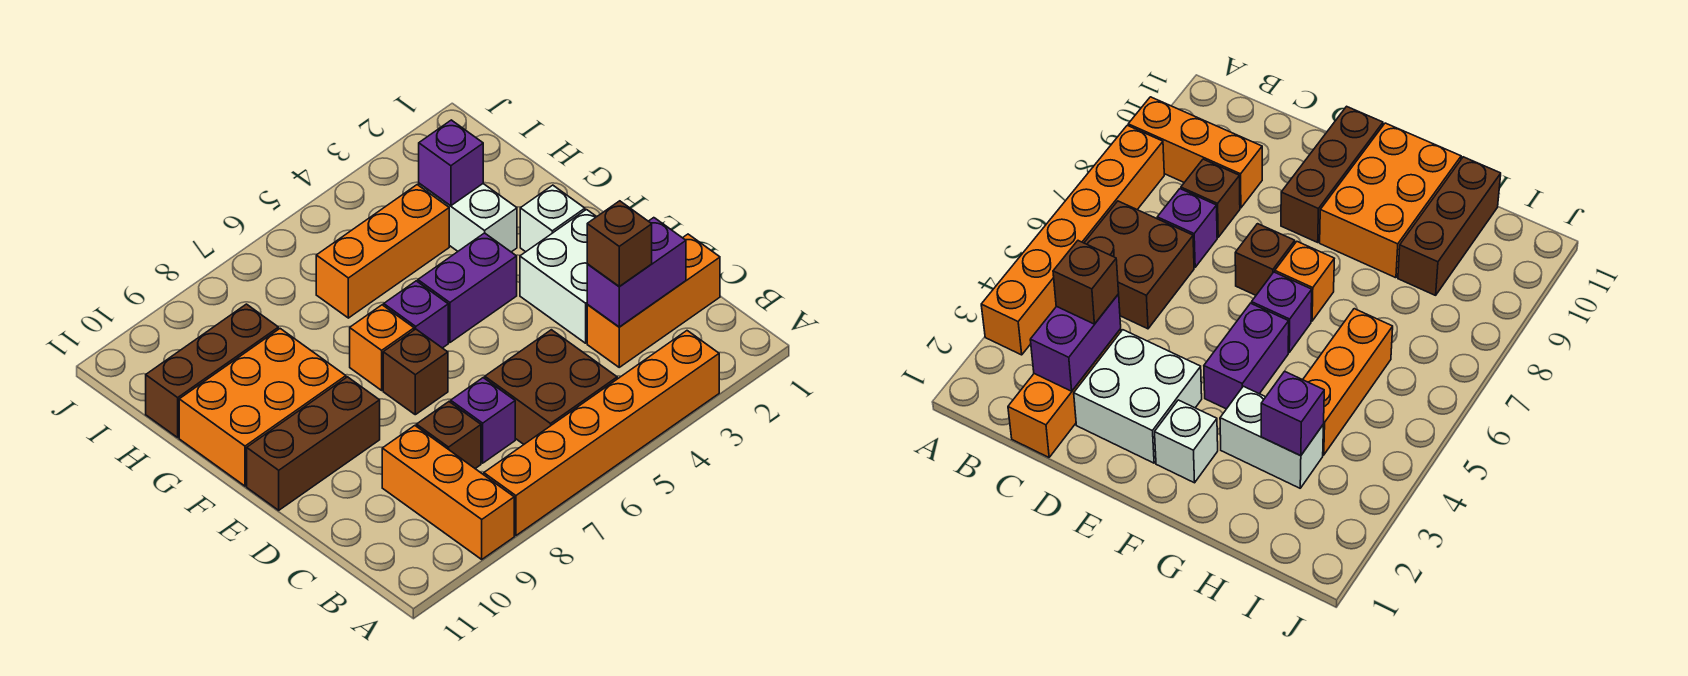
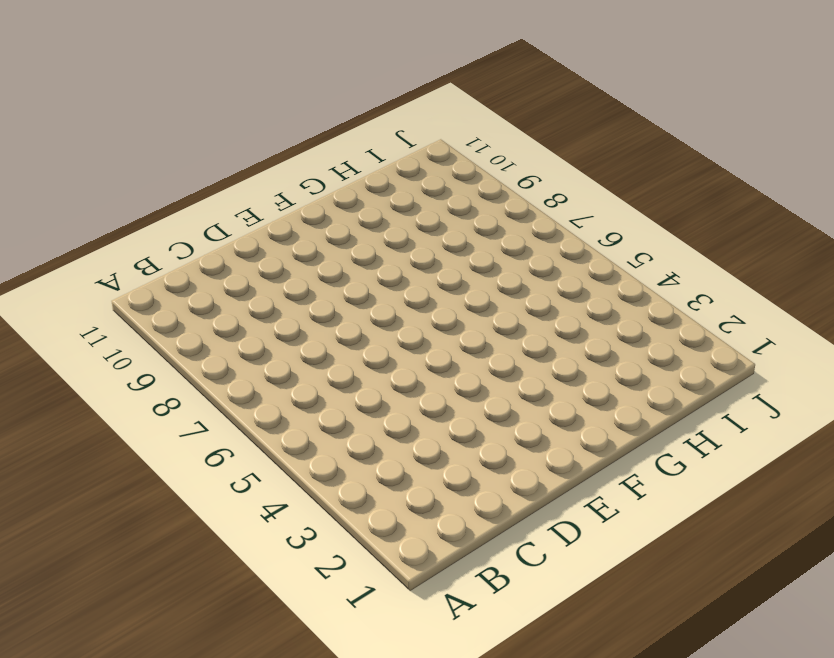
none -> orange 1x6 brick [484,331,719,536]
none -> orange 1x3 brick [382,426,514,559]
none -> brown 2x2 brick [485,330,617,444]

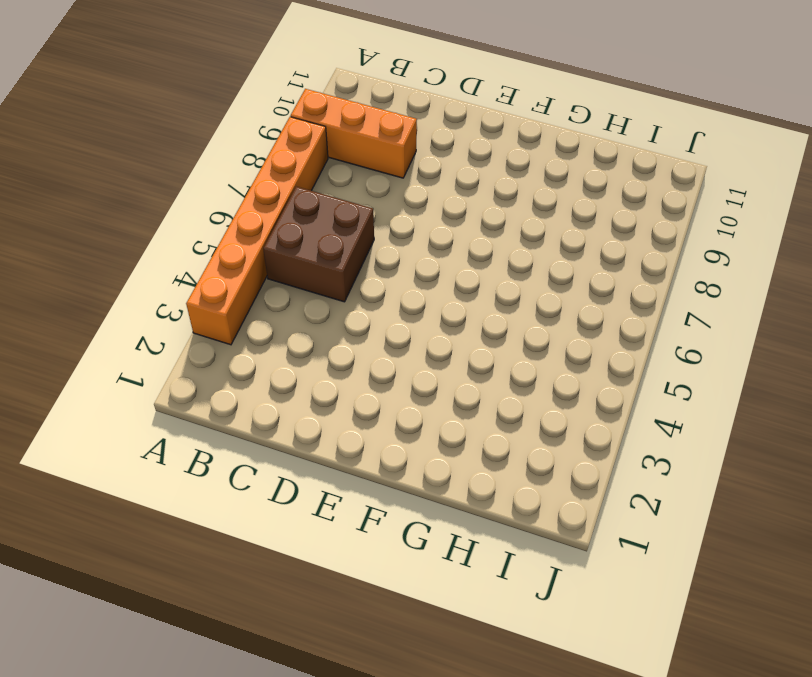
none -> orange 1x3 brick [587,234,720,367]
none -> purple 1x1 brick [451,378,515,463]
none -> brown 1x1 brick [416,402,481,468]

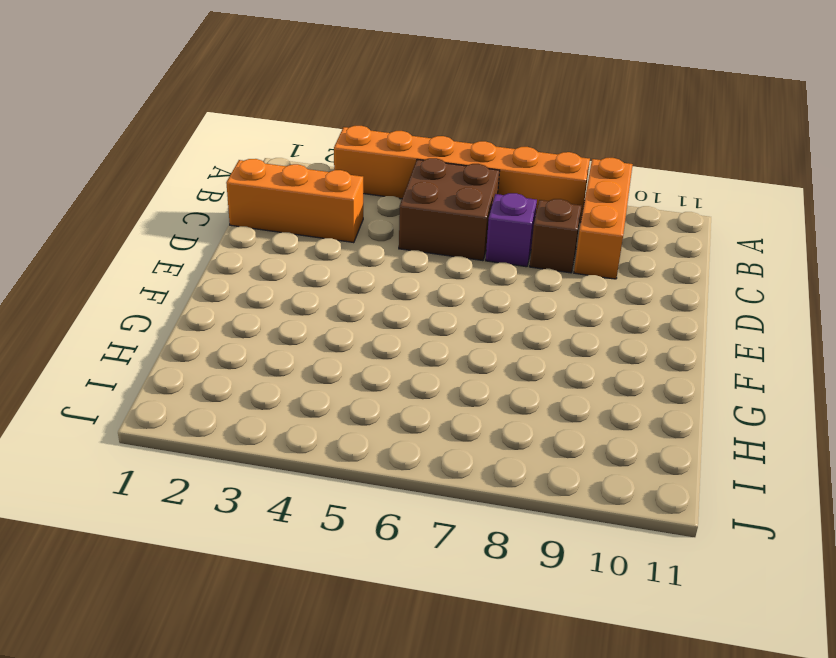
none -> white 2x2 brick [520,210,596,343]
none -> brown 1x1 brick [383,329,448,415]
none -> brown 1x3 brick [247,377,380,510]

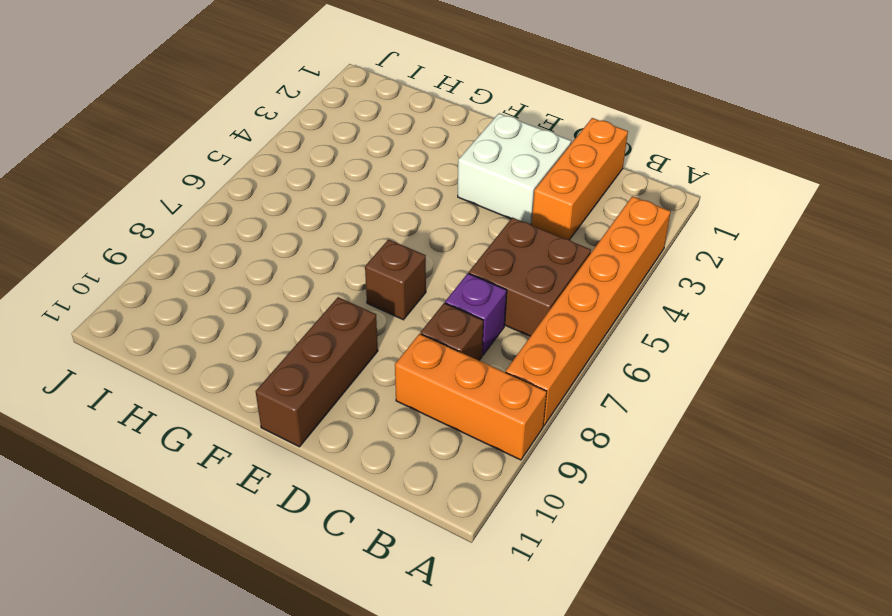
none -> white 1x1 brick [520,185,585,252]
none -> purple 1x2 brick [418,233,517,343]
none -> purple 1x1 brick [384,281,448,348]

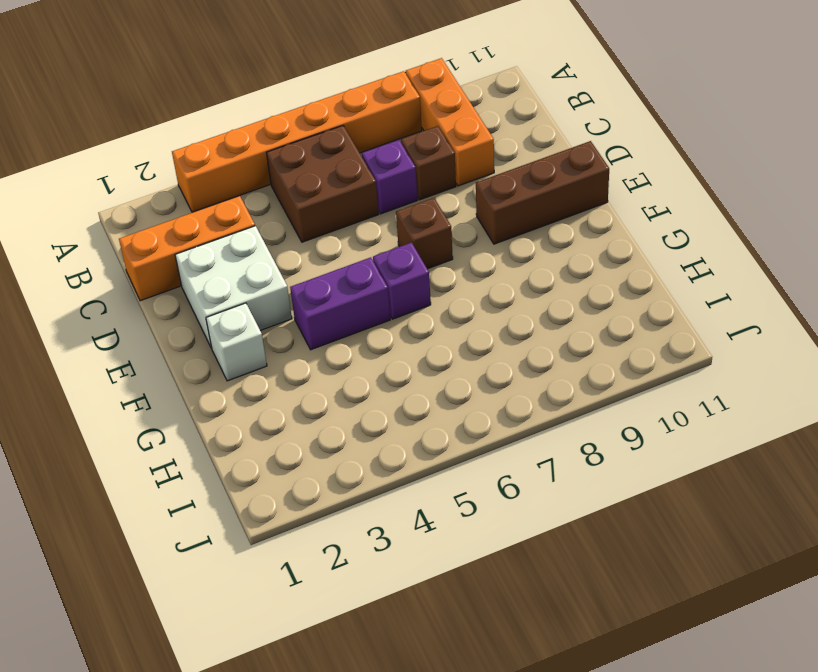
none -> orange 1x1 brick [350,305,414,390]
none -> orange 2x3 brick [179,329,346,486]
none -> white 1x2 brick [419,183,517,252]

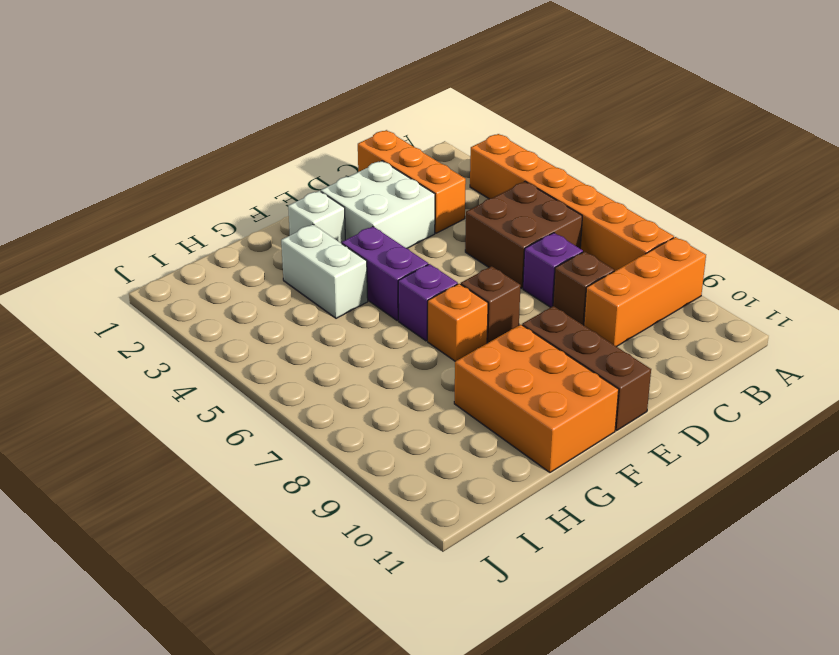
white 1x2 brick [281,224,368,318] -> white 1x2 brick turned to [419,183,517,252]
none -> orange 1x3 brick [316,185,449,318]
none -> brown 1x3 brick [146,304,278,437]
none -> purple 1x2 brick [587,218,686,327]

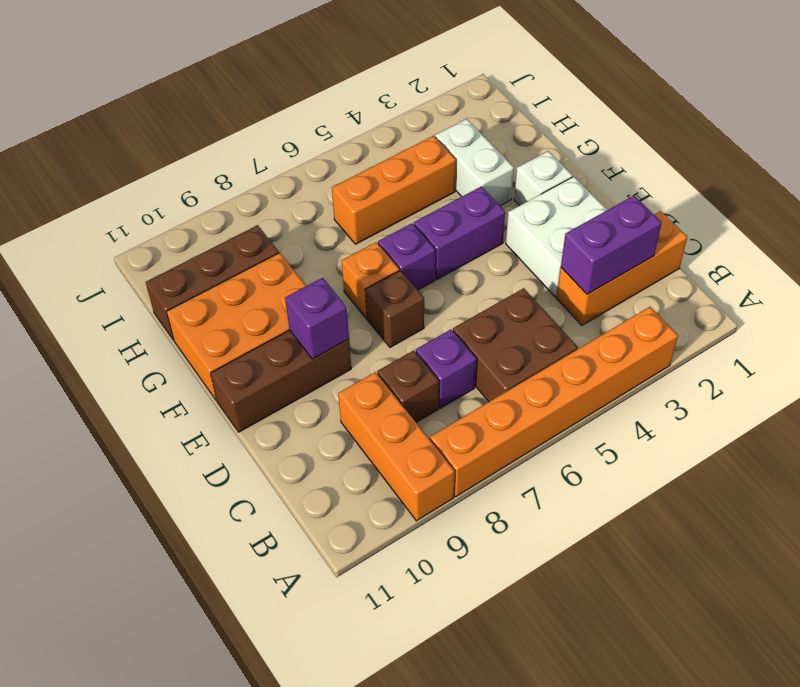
purple 1x1 brick [285,278,349,359] -> purple 1x1 brick moved to [419,120,483,206]
none -> brown 1x1 brick [587,201,652,287]

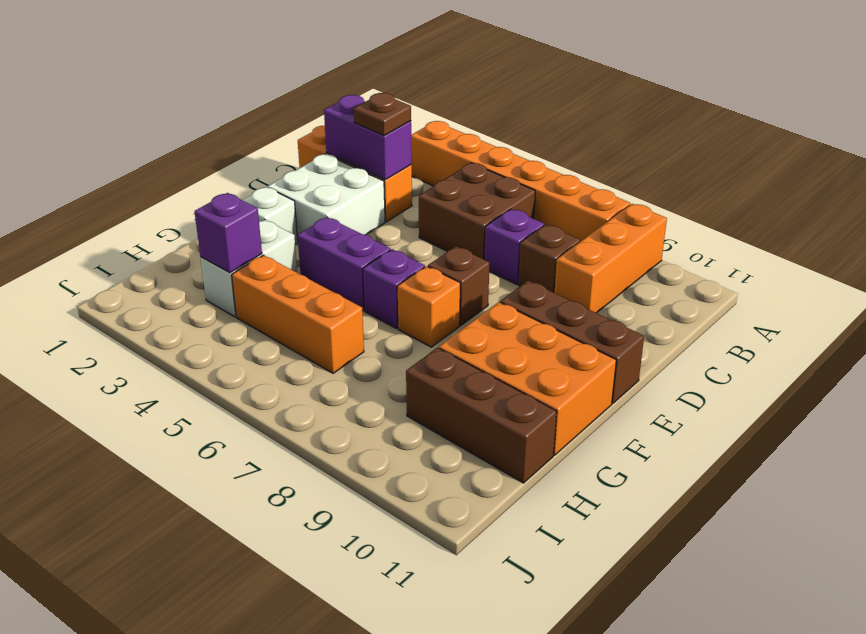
brown 1x1 plate [354,93,411,136] -> brown 1x1 brick [587,201,652,287]

